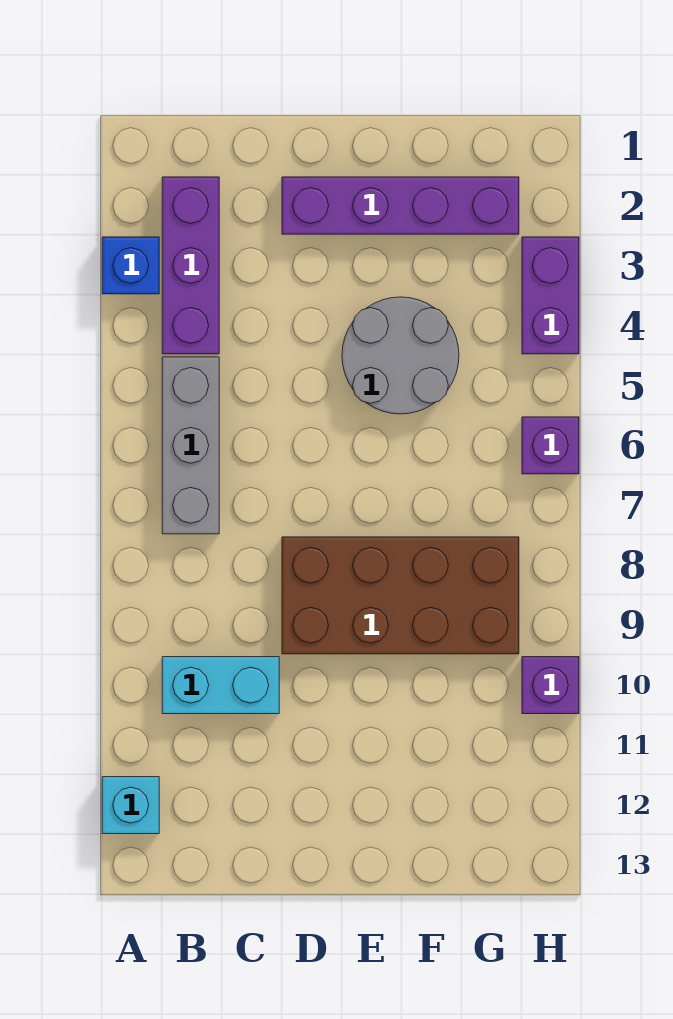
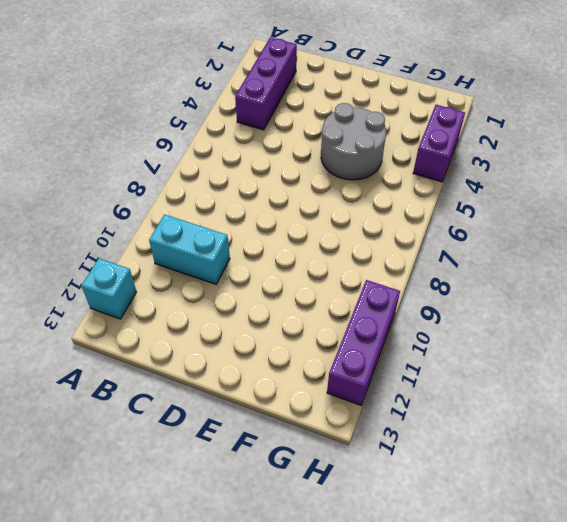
purple 1x3 brick [327,280,400,405] -> purple 1x1 brick [522,657,579,714]
none -> blue 1x1 brick [102,237,159,294]
none -> grey 1x3 brick [162,357,219,534]

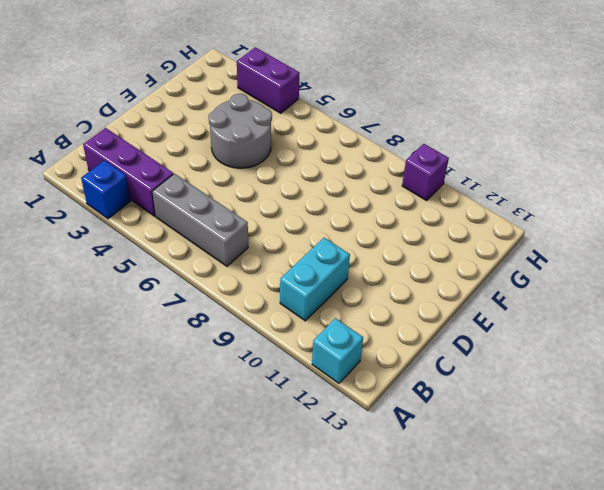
none -> purple 1x4 brick [282,177,519,234]
none -> brown 2x4 brick [282,537,519,654]

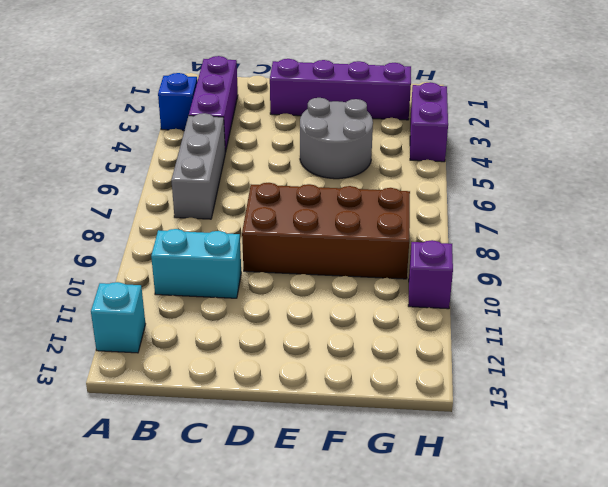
none -> purple 1x1 brick [522,417,579,474]

